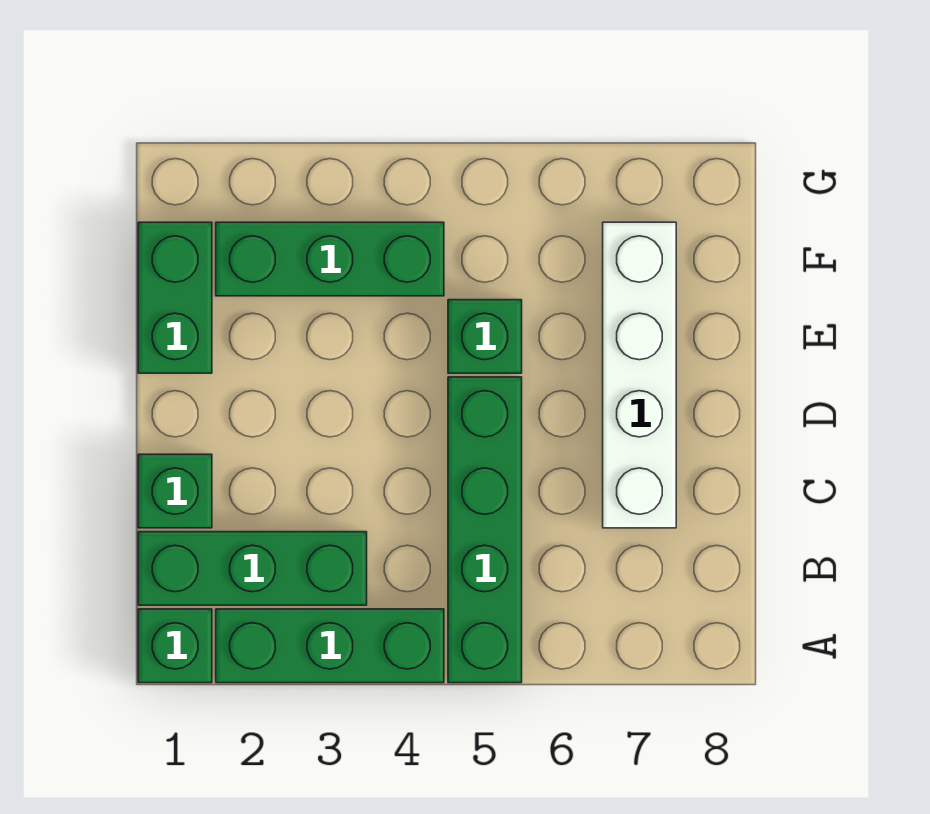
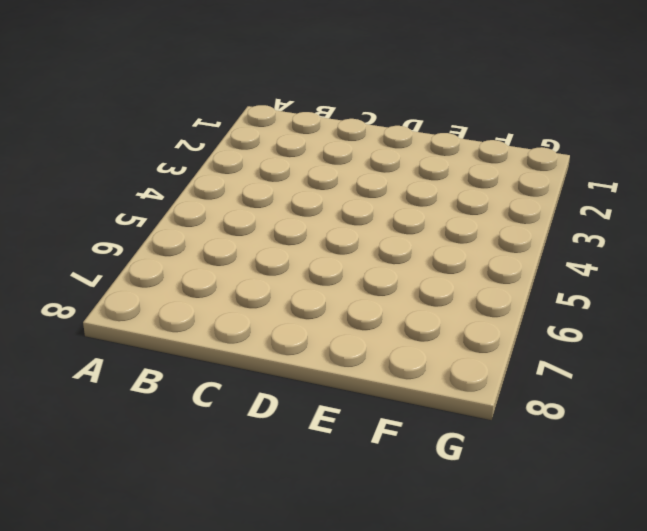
none -> green 1x1 brick [138,609,212,683]
none -> green 1x3 brick [216,609,444,683]

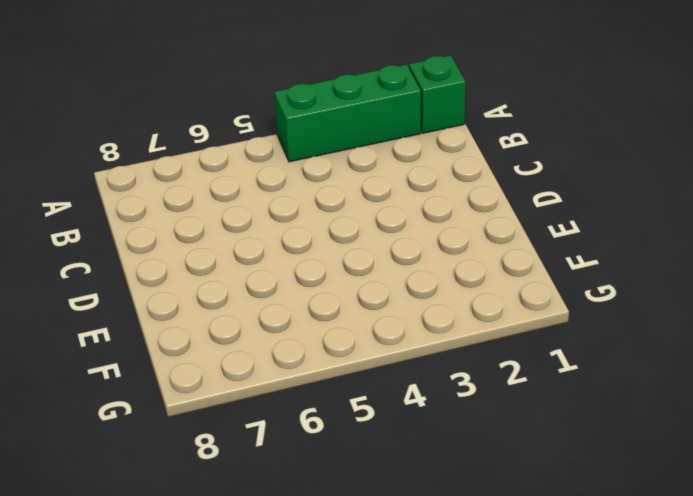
none -> green 1x4 brick [448,377,522,683]
none -> green 1x3 brick [138,532,367,605]

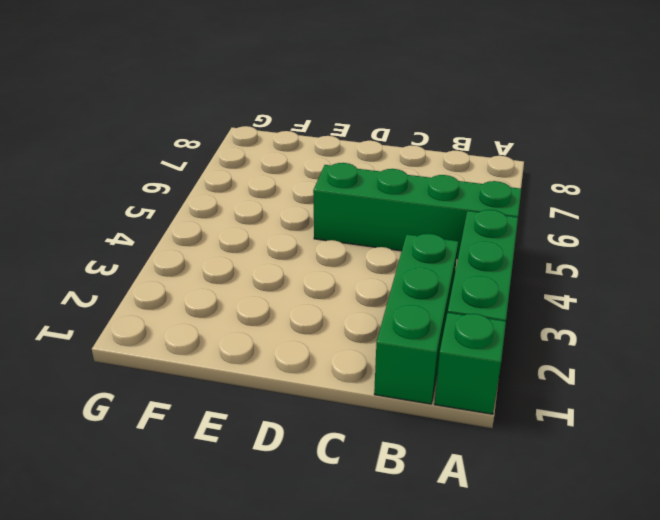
none -> green 1x1 brick [138,454,212,528]
none -> white 1x4 brick [603,222,676,528]

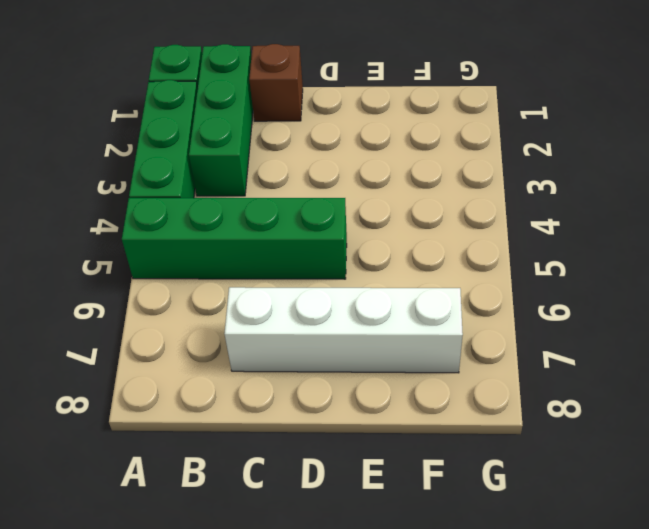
brown 1x1 brick [249,44,303,121] -> green 1x1 brick [138,454,212,528]
none -> green 1x2 brick [138,222,212,373]
none -> green 1x1 brick [448,300,522,373]

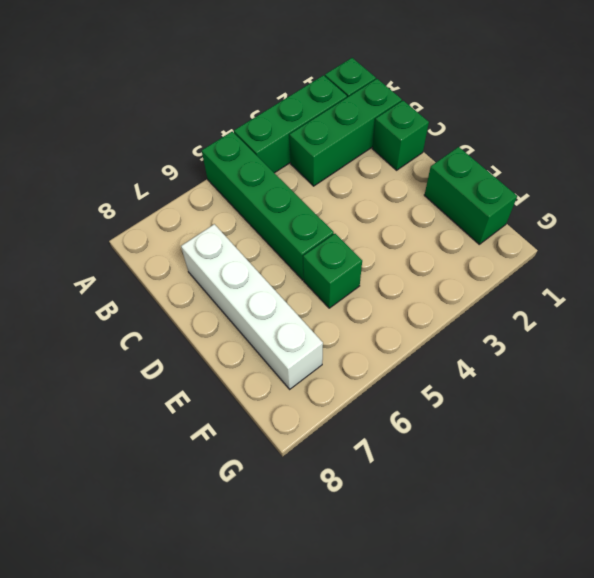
none -> green 1x3 brick [216,222,444,296]

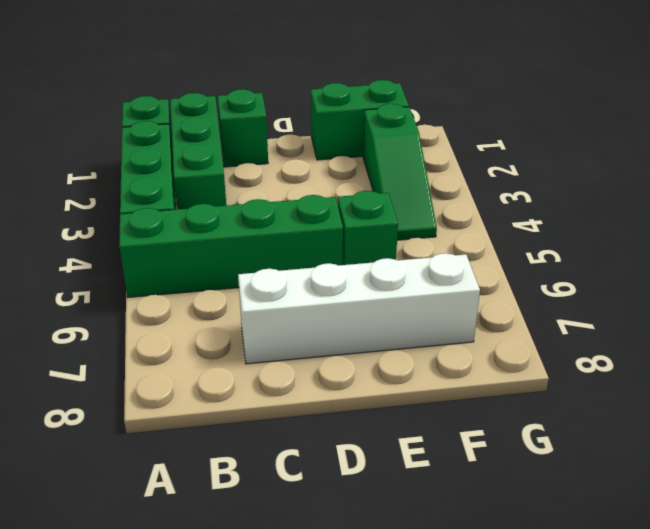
green 1x3 slope [363,104,437,240] -> green 1x3 brick [216,222,444,296]

